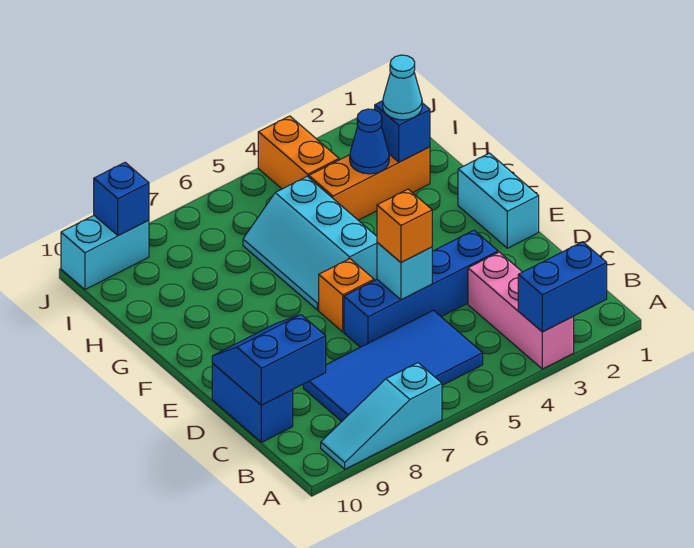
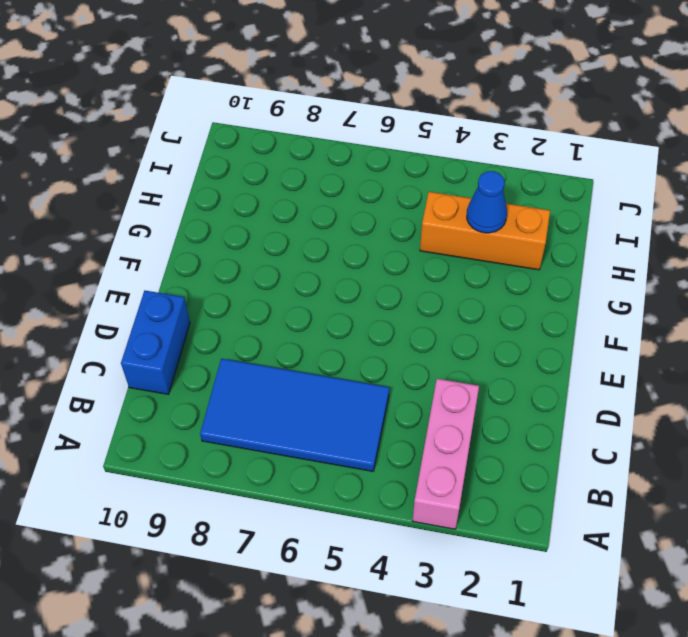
none -> cyan 1x3 slope [321,363,442,469]
none -> blue 1x4 brick [344,230,498,347]
none -> cyan 1x2 brick [458,153,539,248]

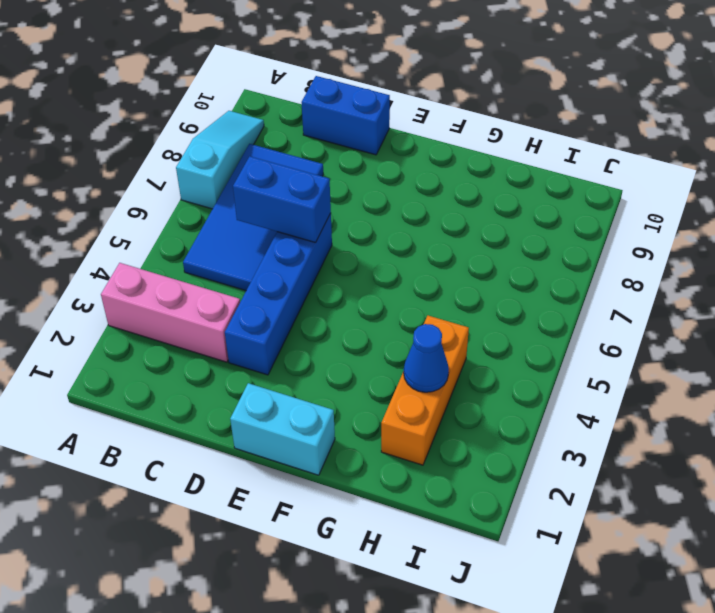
blue 1x2 brick [233,156,331,243] -> blue 1x2 brick turned to [518,242,607,332]
none -> orange 1x1 brick [319,259,374,332]
none -> cyan 2x3 slope [243,176,377,310]
none -> orange 1x2 brick [258,116,339,189]

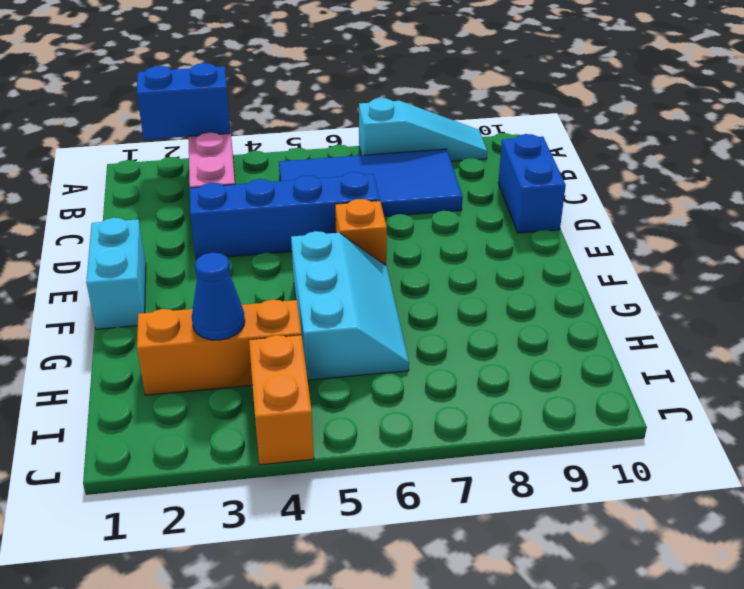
none -> cyan 1x2 brick [61,216,149,289]
none -> blue 2x2 slope [212,315,326,405]
none -> cyan 1x1 brick [377,242,432,300]

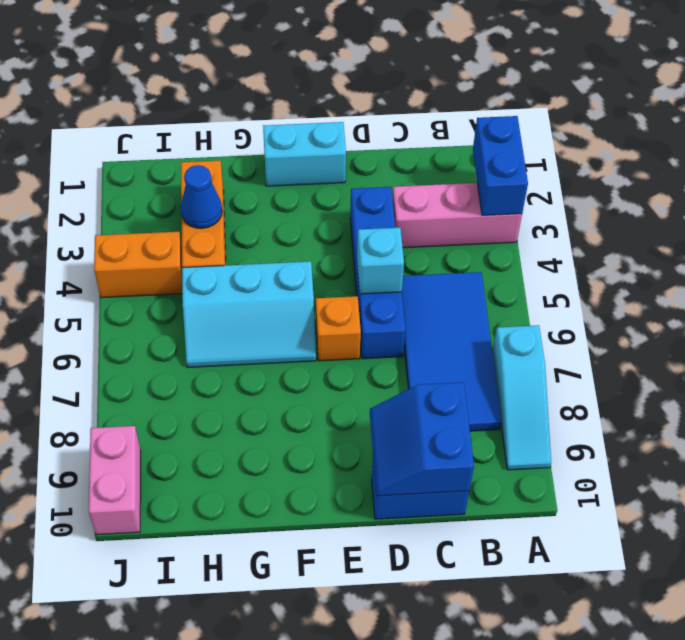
pink 1x2 brick [89,426,141,535] -> cyan 1x2 brick [61,216,149,289]
none -> blue 1x1 brick [375,101,430,162]
none -> blue 1x1 brick [94,163,149,236]
none -> orange 1x1 brick [377,189,432,262]

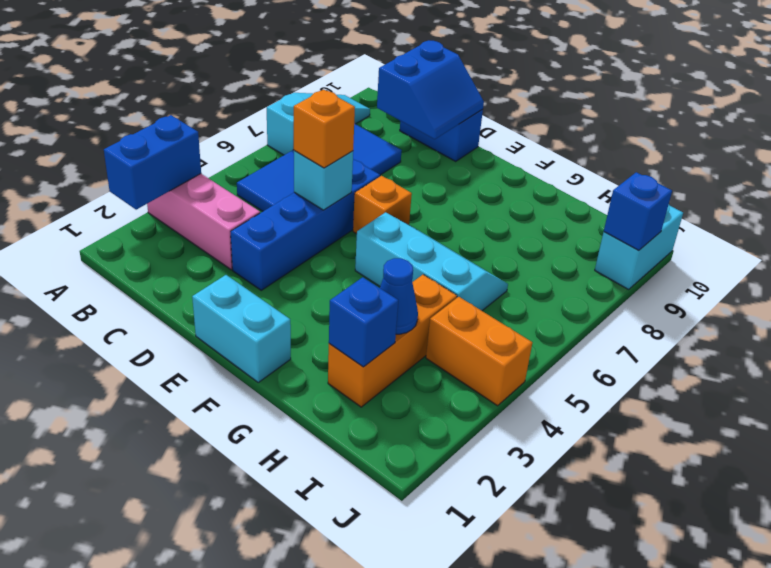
none -> cyan 1x1 cone [383,55,422,120]

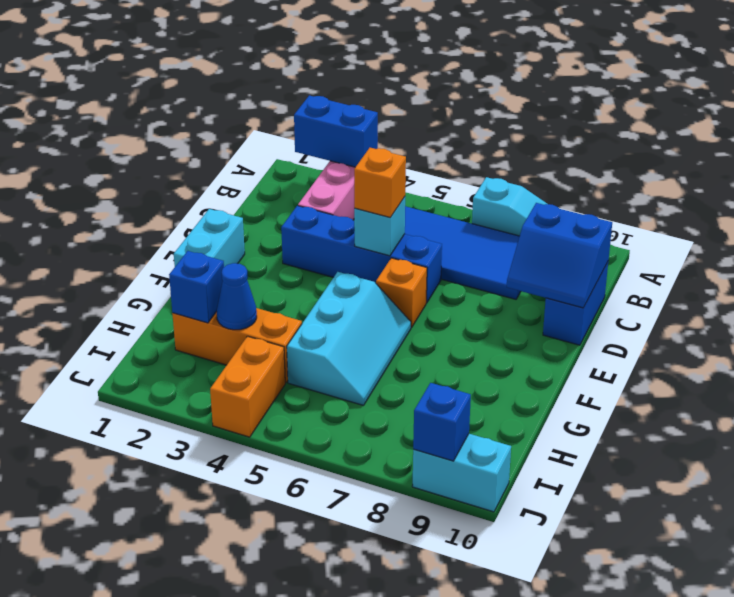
none -> cyan 1x1 cone [383,55,422,120]

